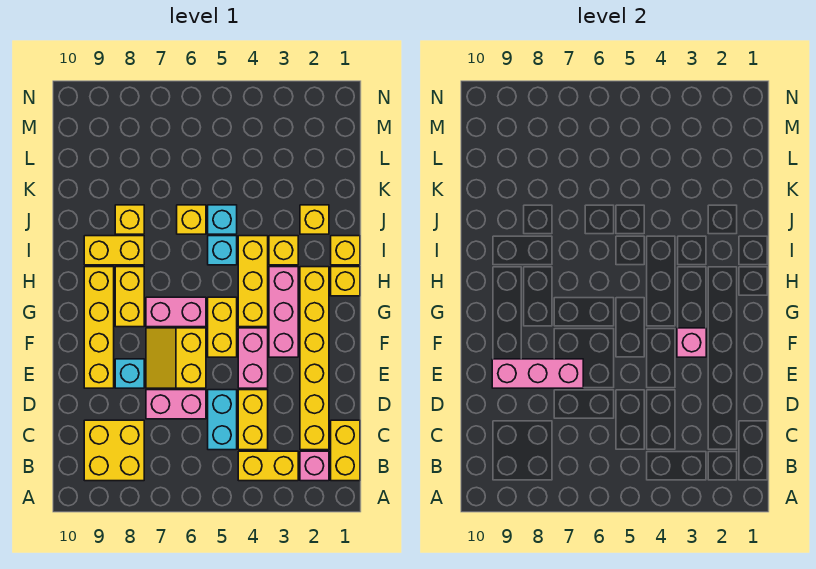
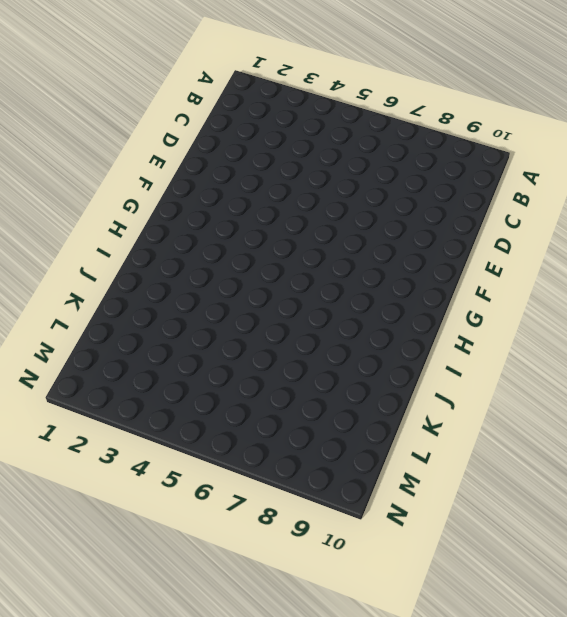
none -> yellow 1x2 brick [331,420,360,481]
none -> pink 1x1 brick [300,451,329,481]
none -> yellow 1x2 brick [238,451,298,481]

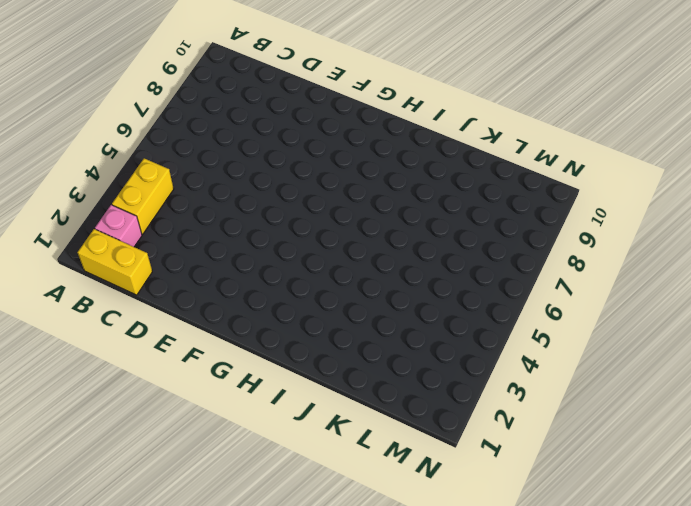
none -> yellow 2x2 brick [84,420,144,481]
none -> yellow 1x6 brick [300,267,329,450]
none -> yellow 1x2 brick [238,390,268,450]

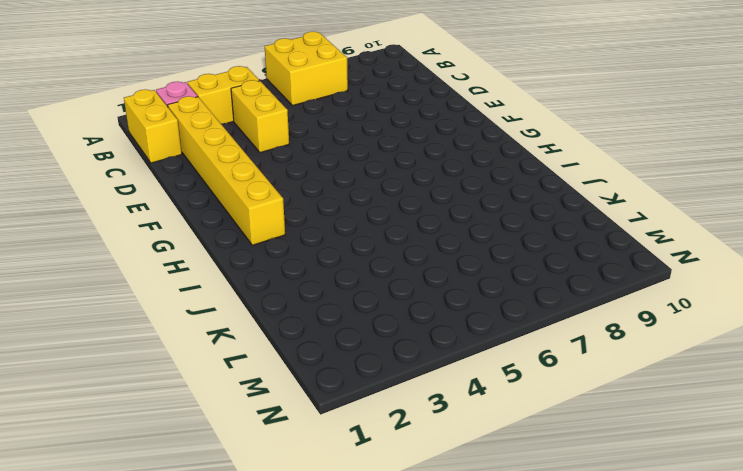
yellow 2x2 brick [265,32,348,106] -> yellow 2x2 brick moved to [84,420,144,481]
none -> cyan 1x2 brick [208,390,237,450]
none -> pink 1x2 brick [146,390,206,419]
none -> pink 1x2 brick [238,328,268,388]

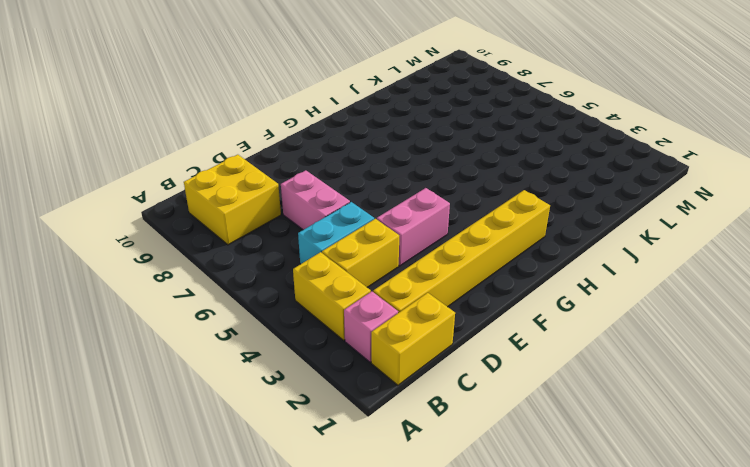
none -> yellow 2x2 slope [146,328,206,388]
none -> cyan 1x1 brick [115,359,144,388]
none -> yellow 1x4 brick [84,267,114,388]

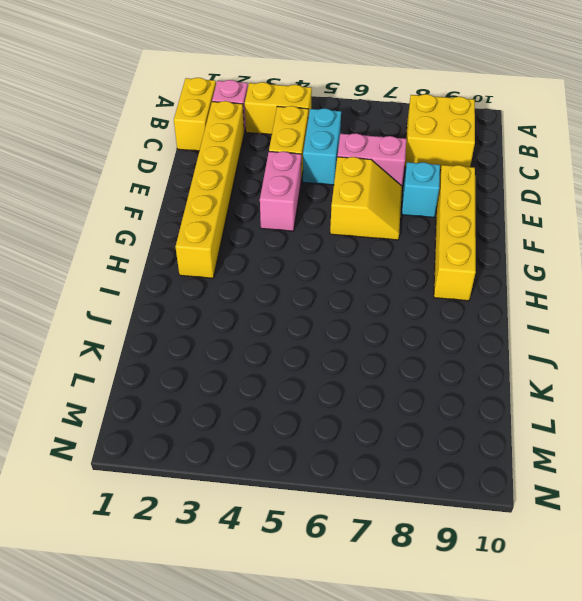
none -> pink 1x3 brick [269,267,298,357]
none -> yellow 1x2 brick [208,297,237,357]
none -> yellow 1x3 brick [238,236,268,327]

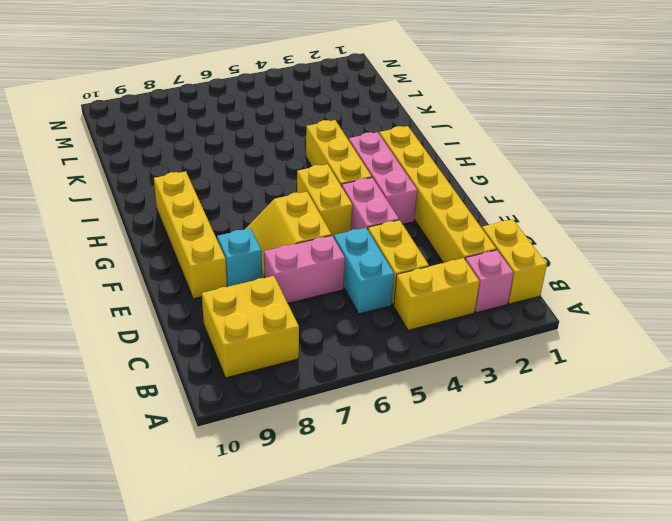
none -> pink 1x2 brick [146,297,206,327]
none -> yellow 1x2 brick [115,267,144,327]
none -> yellow 1x1 brick [331,267,360,296]

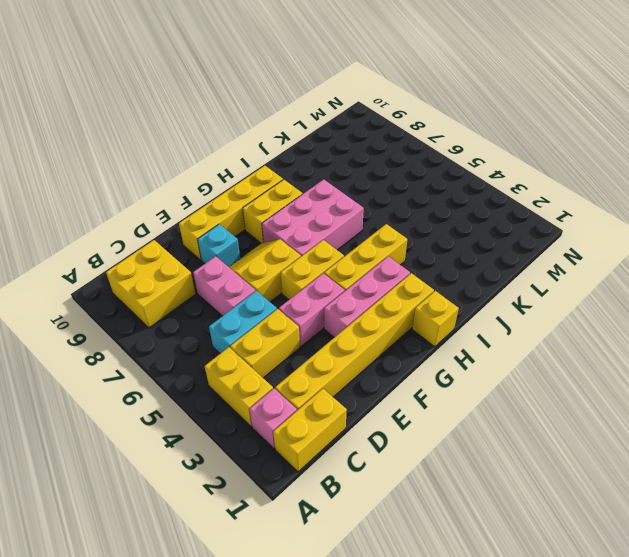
pink 2x3 brick [262,179,364,256] -> pink 1x2 brick [146,297,206,327]
none -> yellow 1x1 brick [331,236,360,265]
none -> yellow 1x1 brick [269,236,298,265]
none -> cyan 1x1 brick [208,236,237,265]

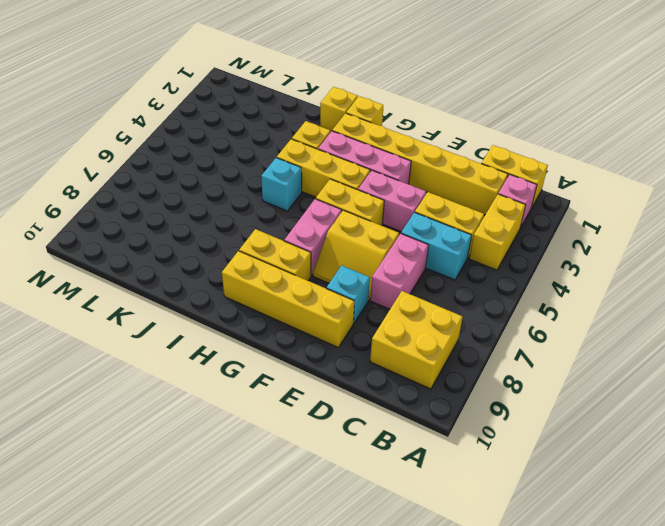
none -> yellow 1x2 brick [84,236,144,265]
none -> yellow 1x1 brick [300,205,329,234]
none -> cyan 1x1 brick [208,205,237,234]

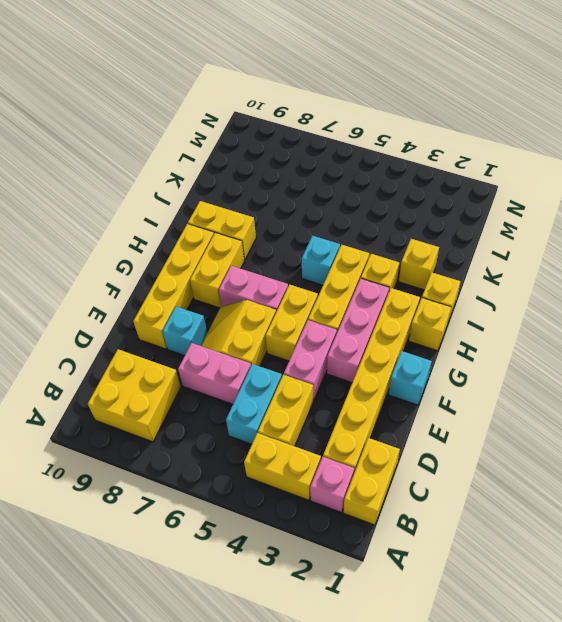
cyan 1x1 brick [389,351,432,405] -> cyan 1x1 brick moved to [208,205,237,234]
none -> yellow 1x1 brick [177,205,206,234]
none -> yellow 1x1 brick [115,205,144,234]
none -> pink 1x3 brick [492,359,583,388]

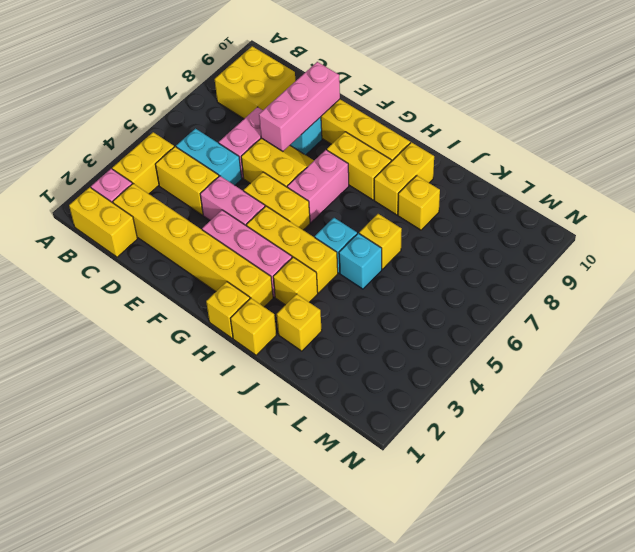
none -> pink 1x1 brick [677,328,706,357]

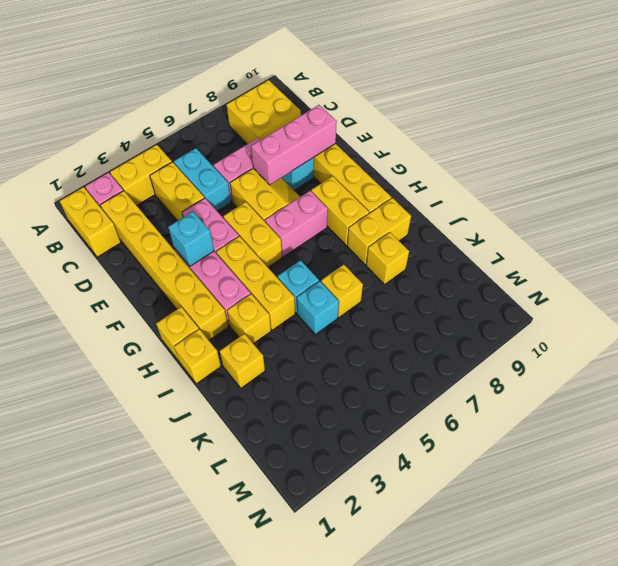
cyan 1x1 brick [168,212,214,266] -> pink 1x1 brick [677,328,706,357]

